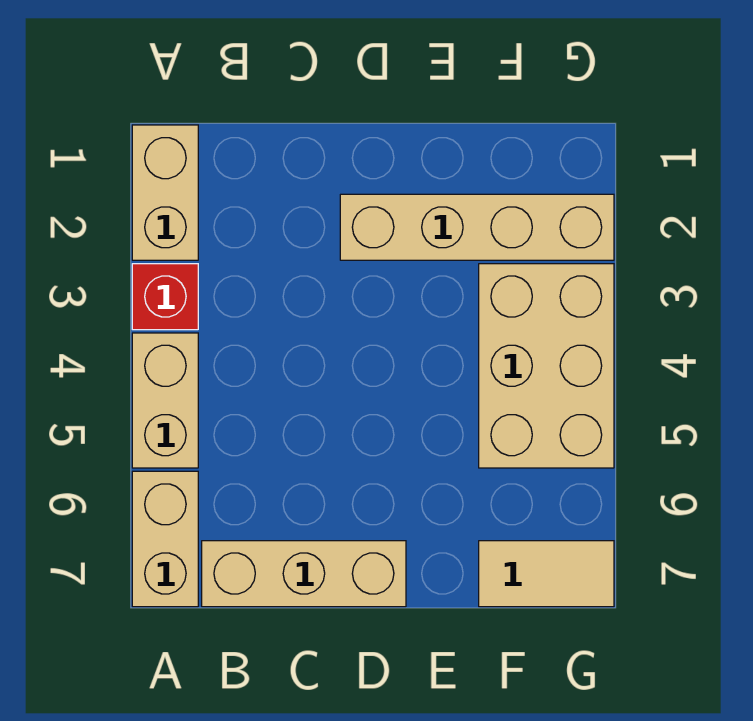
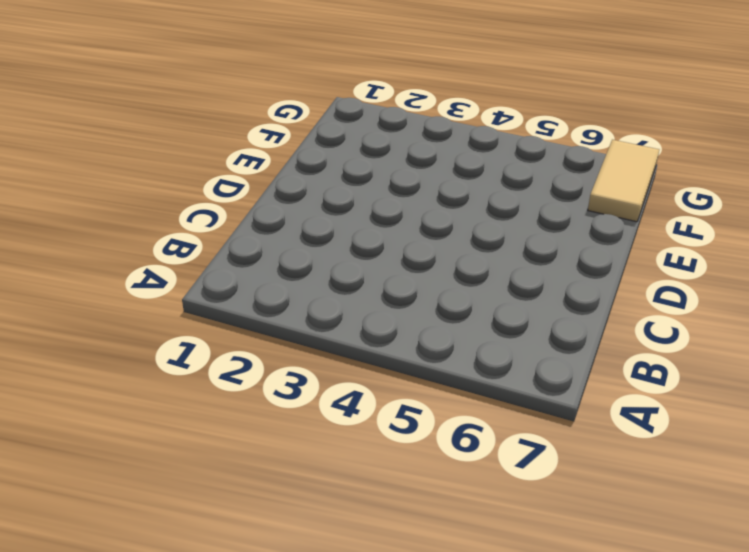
none -> tan 1x2 brick [132,125,198,260]
none -> red 1x1 brick [132,264,198,330]

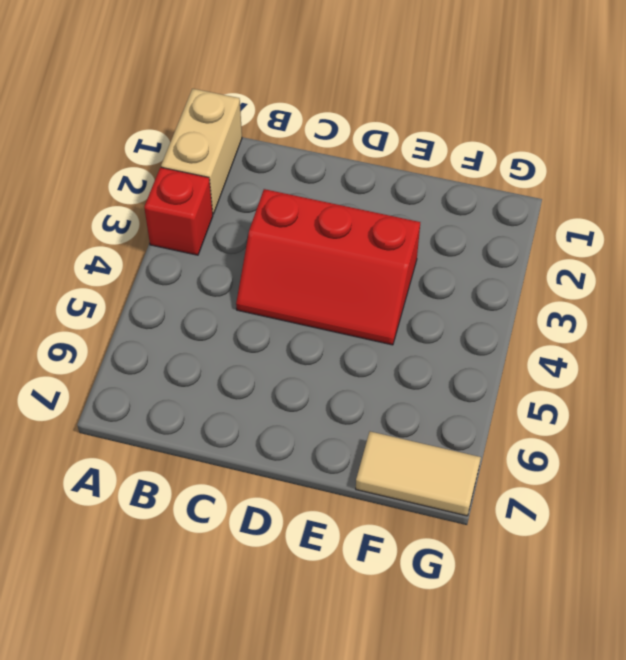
red 2x3 slope [236,189,420,345] -> none
none -> tan 1x2 brick [132,333,198,468]
none -> tan 1x2 brick [132,471,198,607]

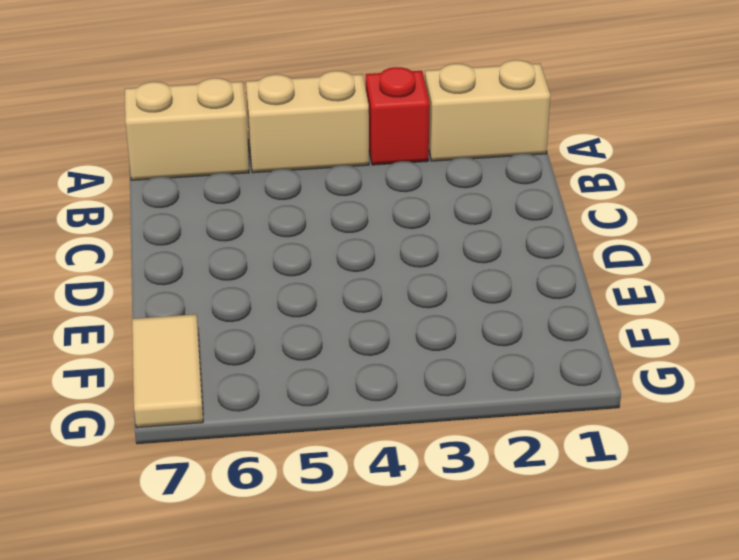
none -> tan 1x3 brick [202,541,406,607]
none -> tan 1x4 brick [340,194,614,260]

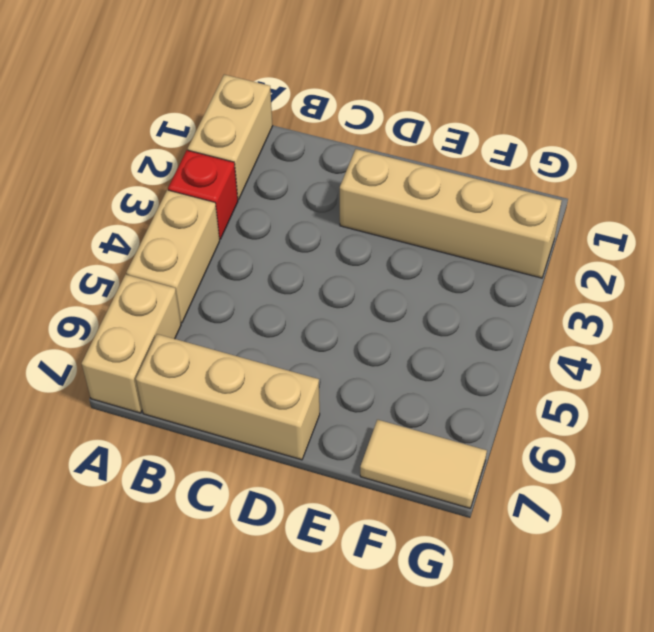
none -> tan 2x3 brick [479,264,614,468]

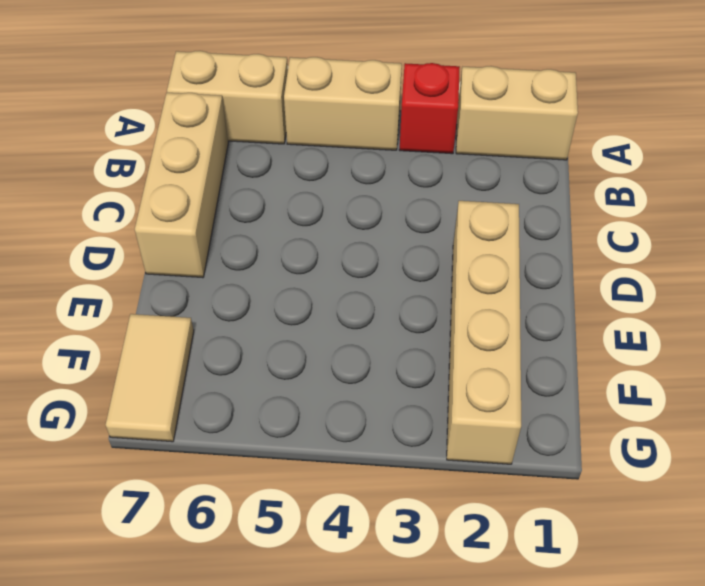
none -> tan 2x3 brick [479,264,614,468]

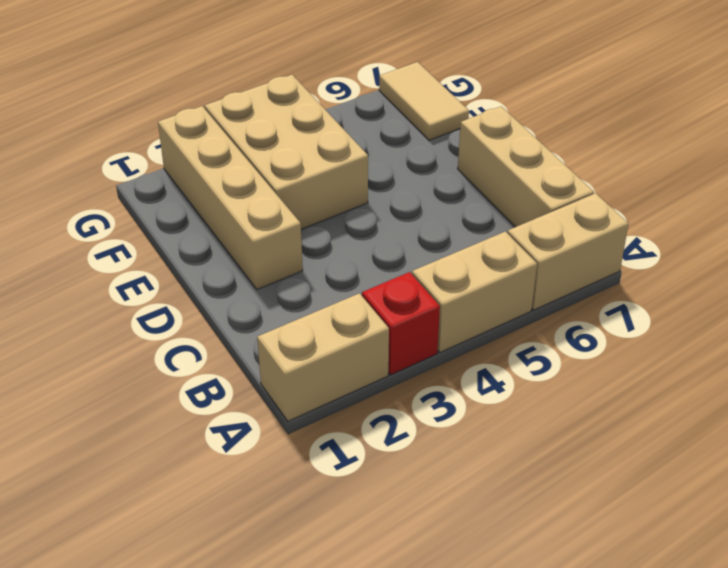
tan 2x3 brick [205,75,368,229] -> tan 2x3 brick turned to [479,264,614,468]

